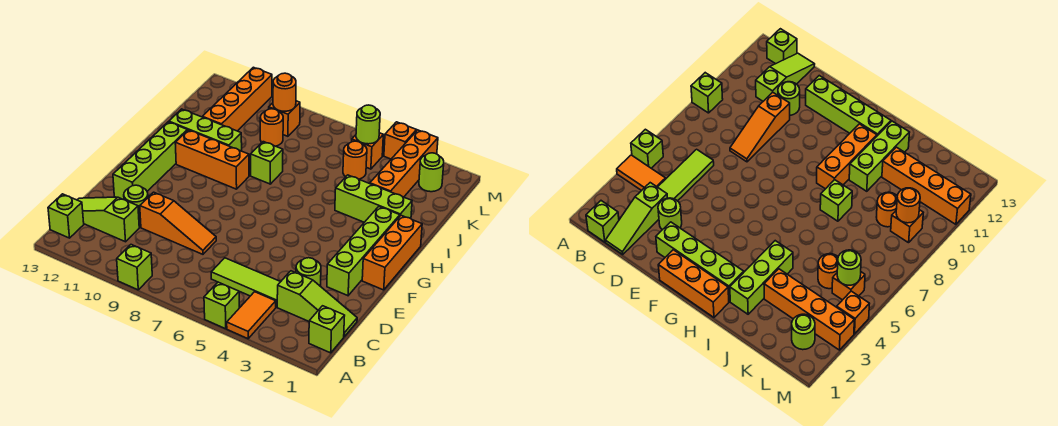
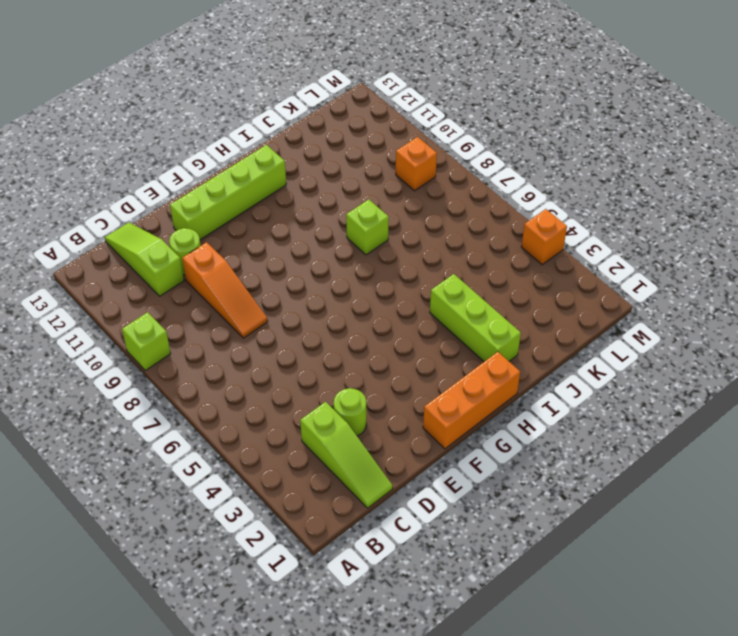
none -> orange 1x2 tile [227,292,276,339]
none -> lime 1x1 brick [204,282,239,329]
none -> lime 1x1 brick [309,306,345,353]

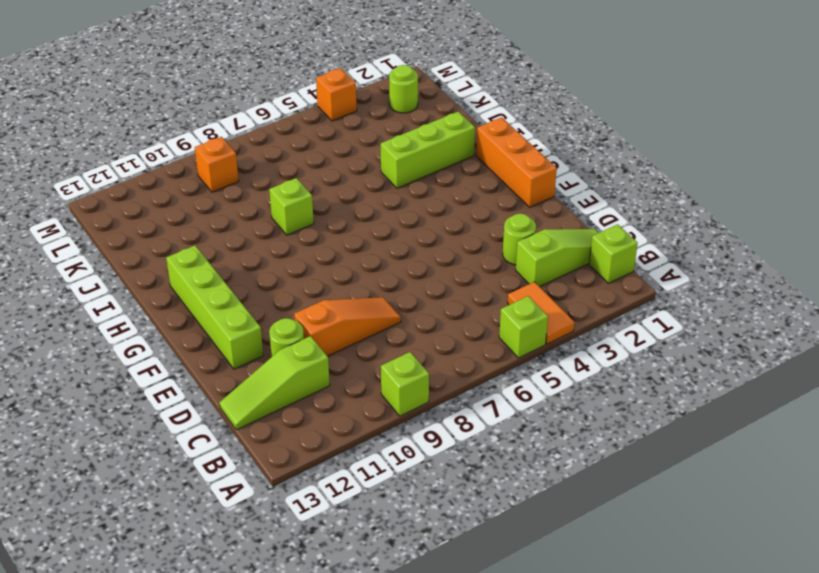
none -> lime 1x1 brick [48,194,84,238]
none -> lime 1x3 tile [211,258,280,307]
none -> lime 1x4 brick [327,207,400,296]

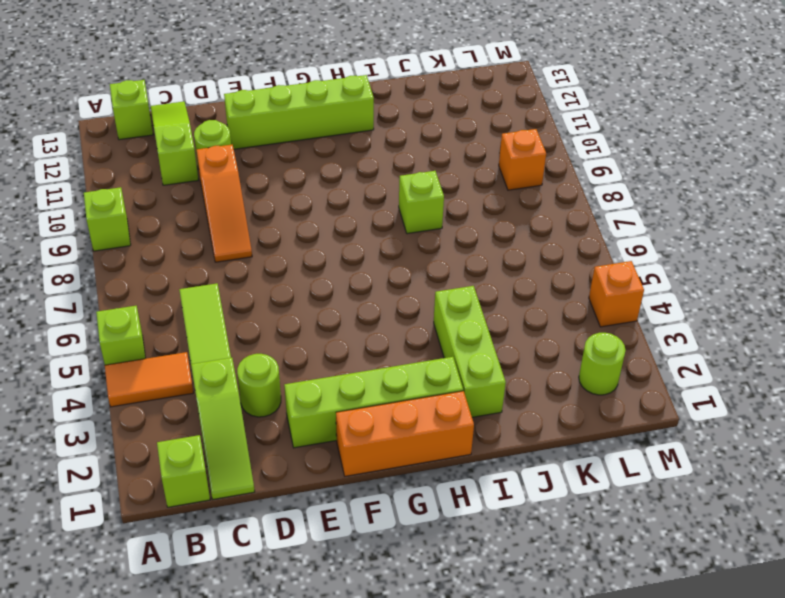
none -> orange 1x3 brick [175,130,249,189]
none -> lime 1x3 brick [169,109,242,151]
none -> orange 1x4 brick [370,130,438,197]

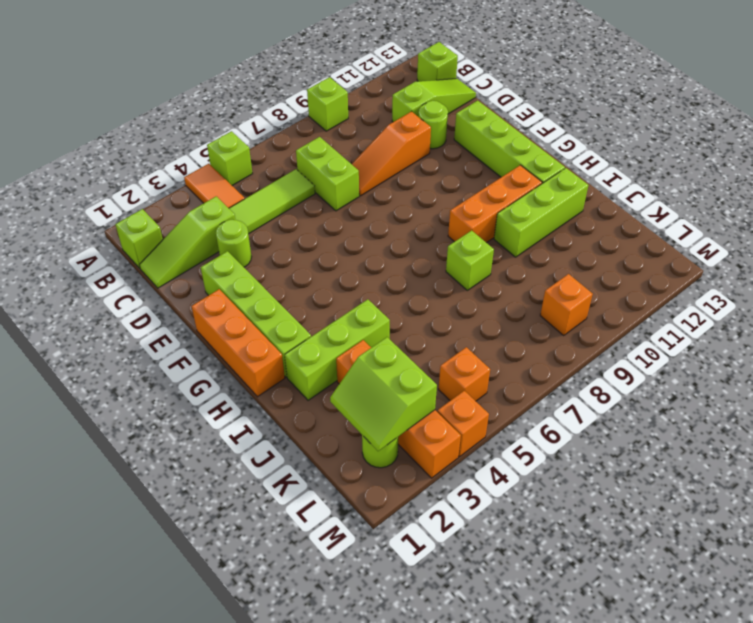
lime 1x2 brick [296,137,359,211] -> none
lime 2x2 slope [330,337,437,451] -> none
none -> orange 1x4 brick [203,67,272,131]
none -> orange 1x1 round brick [343,141,367,179]
none -> orange 1x1 round brick [260,109,283,146]

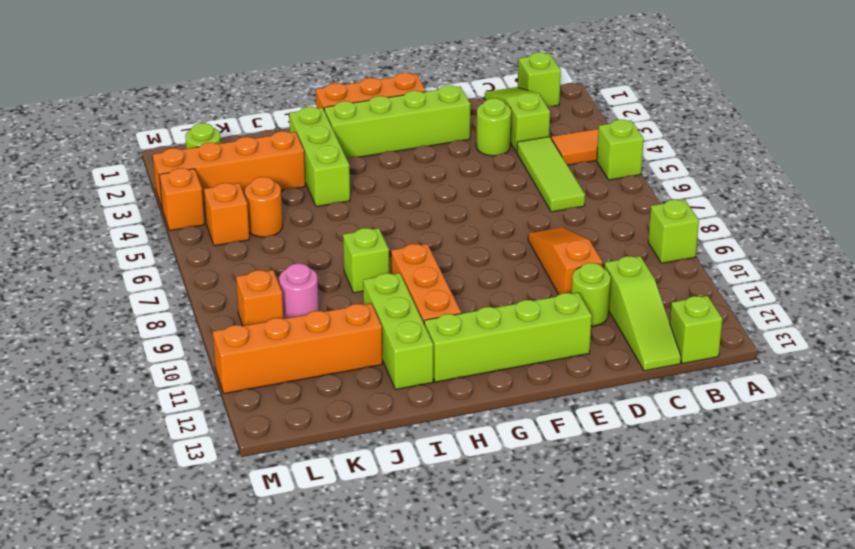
pink 1x1 round brick [279,264,319,319] -> orange 1x1 round brick [260,109,283,146]
none -> lime 1x1 round brick [356,105,380,144]
none -> orange 1x1 round brick [273,73,296,111]

